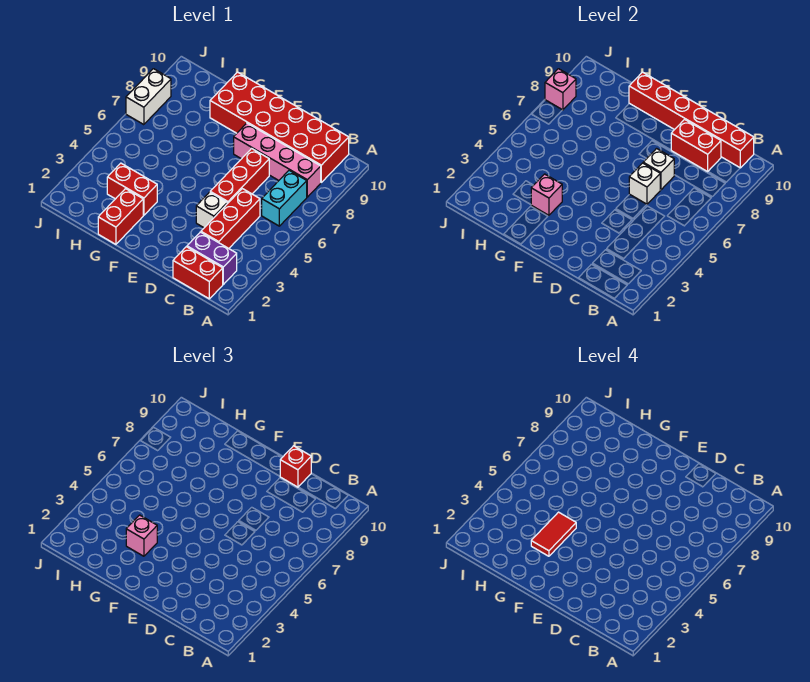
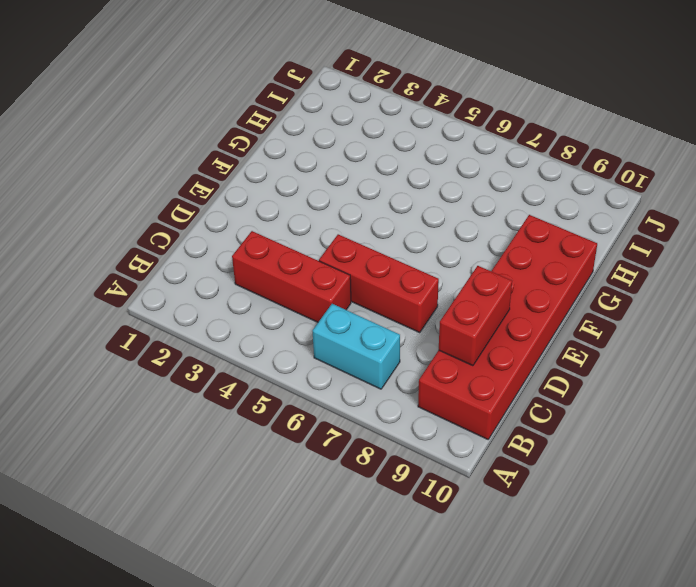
none -> red 1x2 brick [173,247,223,299]
none -> purple 1x2 brick [187,232,237,284]
none -> pink 1x4 brick [234,123,321,197]

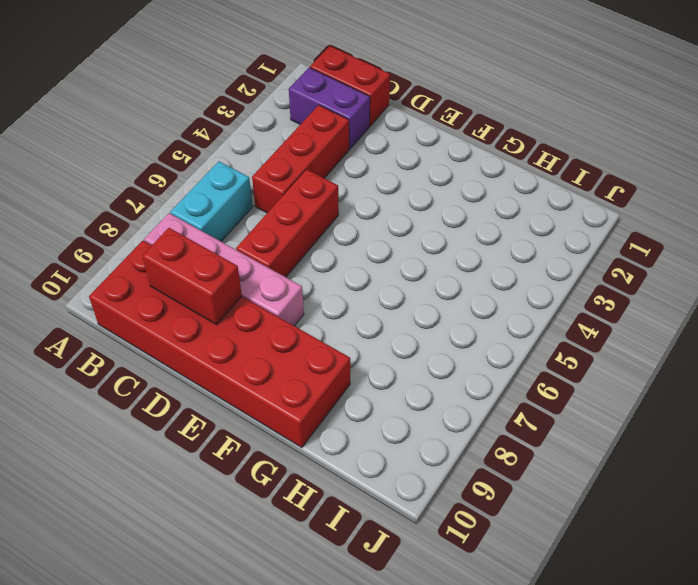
none -> white 1x1 brick [196,192,227,228]
none -> red 1x2 brick [98,189,143,244]
none -> red 1x2 brick [107,163,157,215]

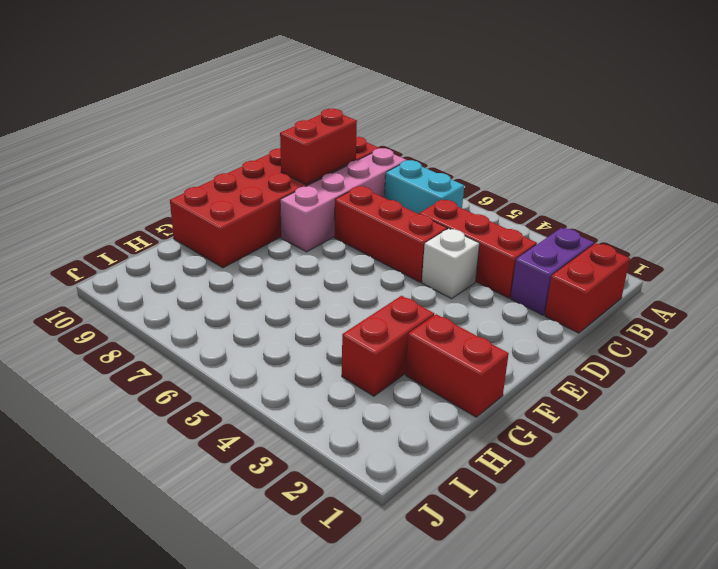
none -> white 1x2 brick [126,69,171,125]
none -> red 1x6 brick [629,72,754,168]
none -> white 1x1 brick [629,163,660,204]

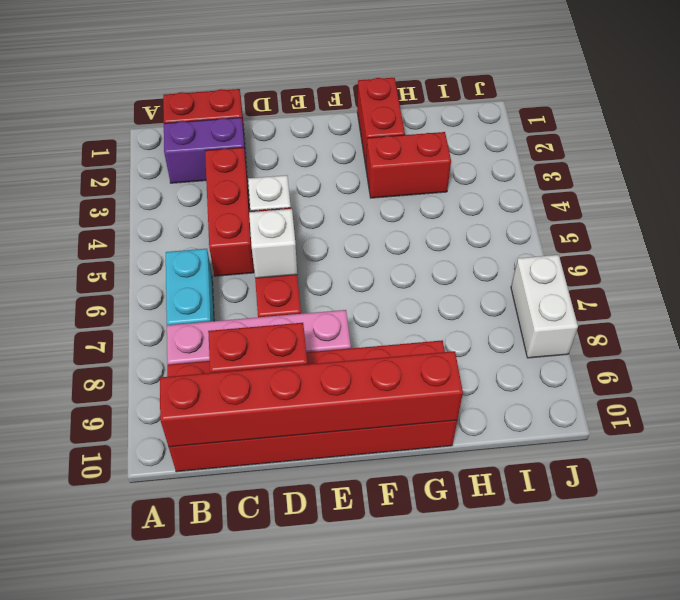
none -> white 1x1 brick [643,149,674,190]
none -> pink 1x1 brick [531,174,562,215]
none -> pink 1x1 brick [545,69,576,110]

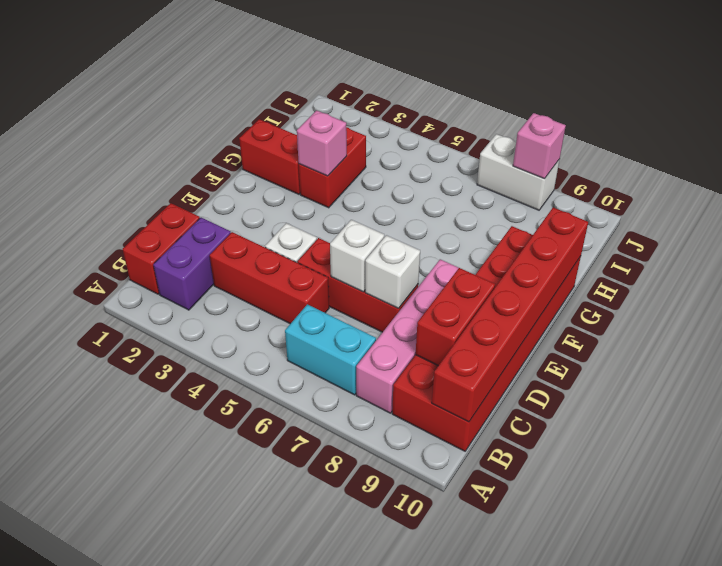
none -> red 1x1 brick [280,446,311,487]
none -> pink 1x1 brick [126,515,157,556]
none -> red 1x2 tile [531,512,576,556]

